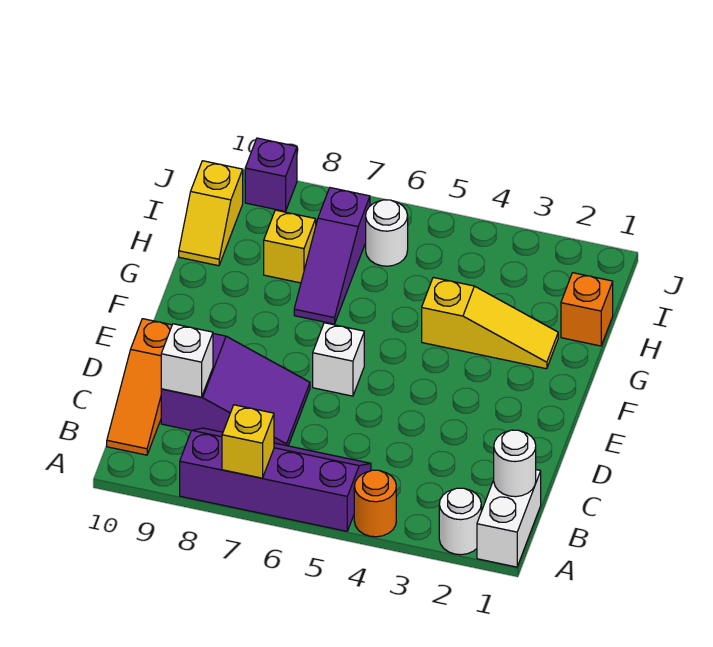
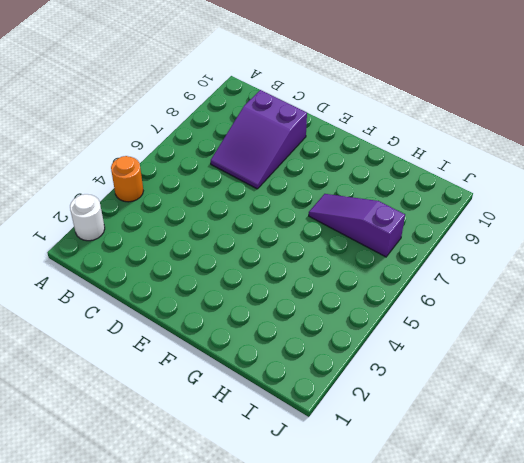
none -> white 1x2 brick [477,470,541,567]
none -> purple 2x4 slope [180,428,371,531]
none -> orange 1x3 slope [107,319,172,455]

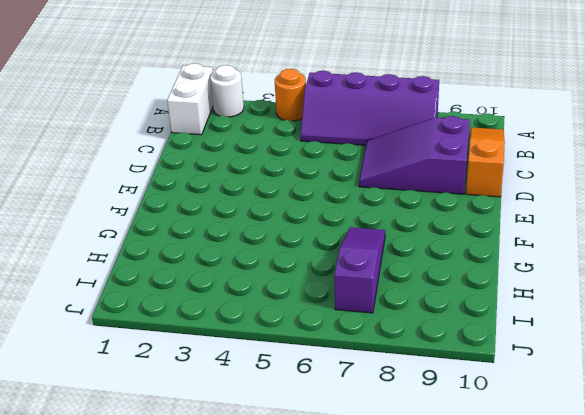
none -> white 1x1 brick [313,323,364,396]
none -> yellow 1x3 slope [422,277,558,369]
none -> orange 1x1 brick [561,273,613,346]

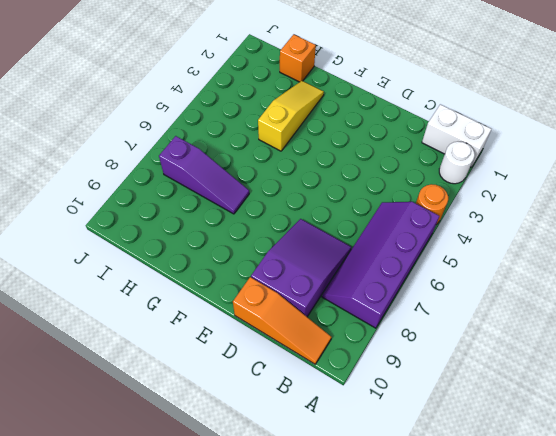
none -> white 1x1 brick [313,323,364,396]
none -> yellow 1x1 brick [264,210,316,283]
none -> yellow 1x2 slope [179,161,243,266]

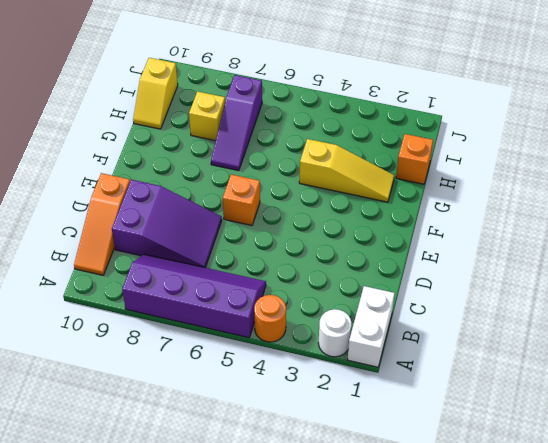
orange 1x1 brick [223,174,260,225] -> white 1x1 brick [313,323,364,396]
none -> white 1x1 round brick [366,200,408,266]
none -> purple 1x1 brick [245,138,297,211]
none -> yellow 1x1 brick [222,405,274,478]

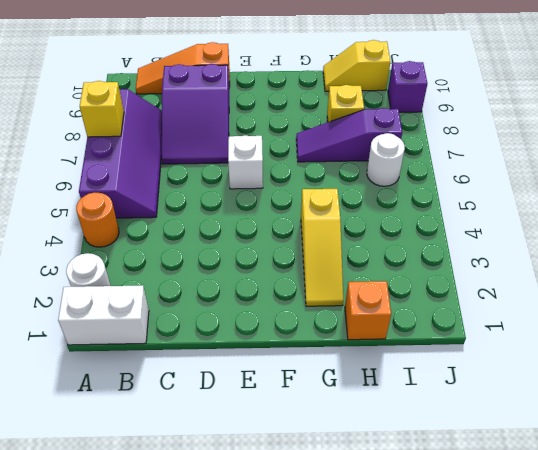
none -> white 1x1 round brick [494,430,536,497]
none -> white 1x1 brick [161,324,213,397]

